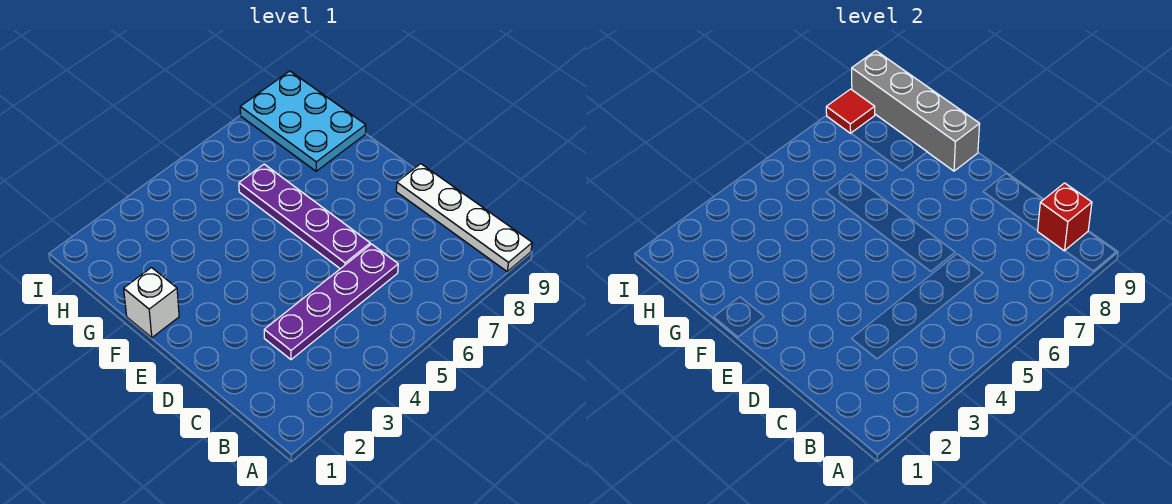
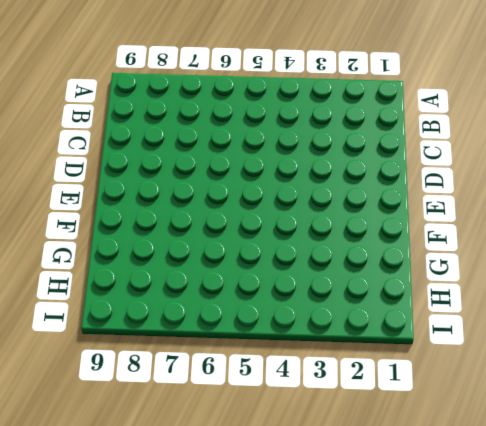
none -> white 1x4 plate [396,164,532,271]
none -> purple 1x4 plate [264,244,398,360]

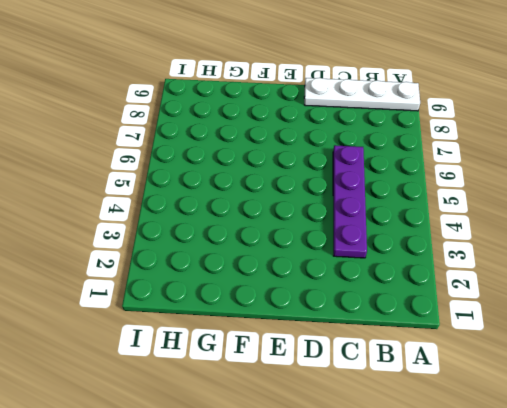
none -> purple 1x4 plate [239,164,370,269]
none -> white 1x1 brick [124,268,179,338]

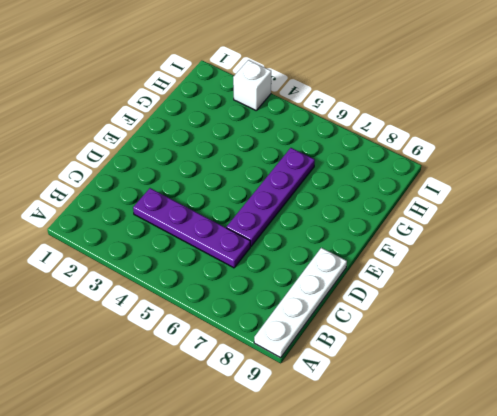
white 1x1 brick [233,60,271,110] -> white 1x1 brick moved to [124,268,179,338]
none -> cyan 2x3 plate [240,71,366,171]
none -> red 1x1 brick [1038,183,1092,251]

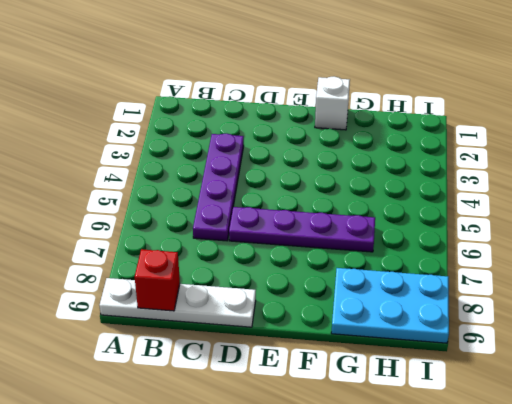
none -> grey 1x4 brick [852,51,980,171]
none -> red 1x1 tile [826,89,875,133]

